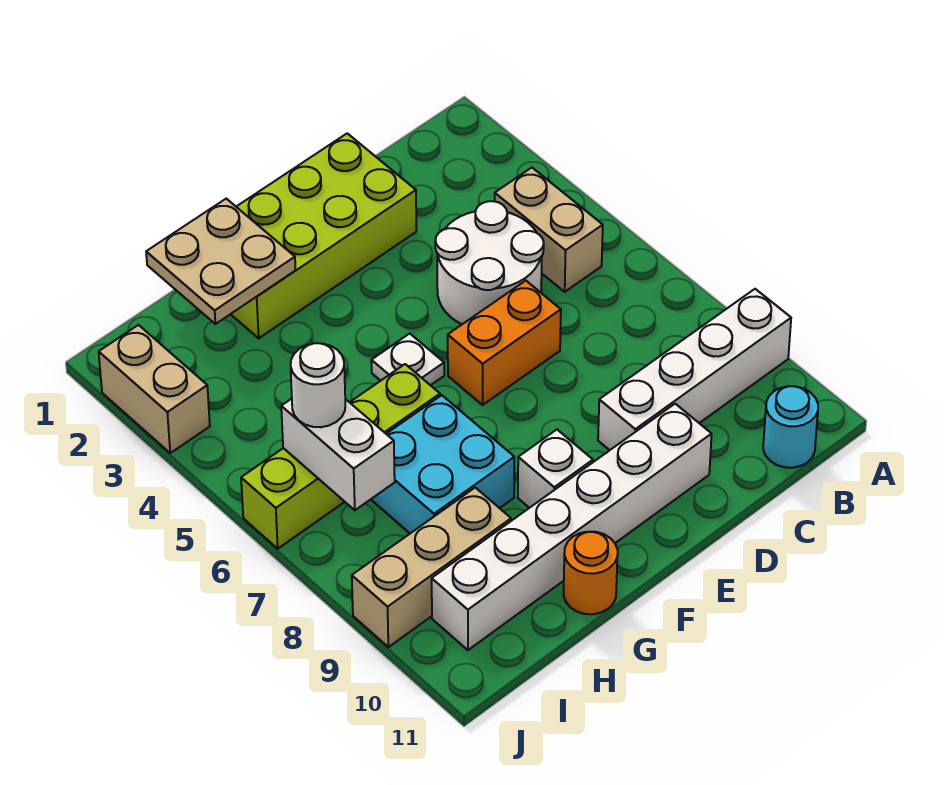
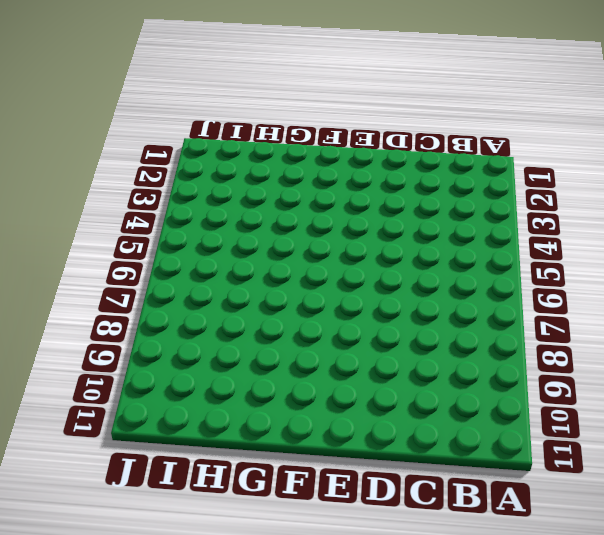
none -> white 1x4 brick [598,289,791,450]
none -> tan 1x2 brick [495,168,603,292]
none -> cyan 1x1 round brick [763,386,818,468]

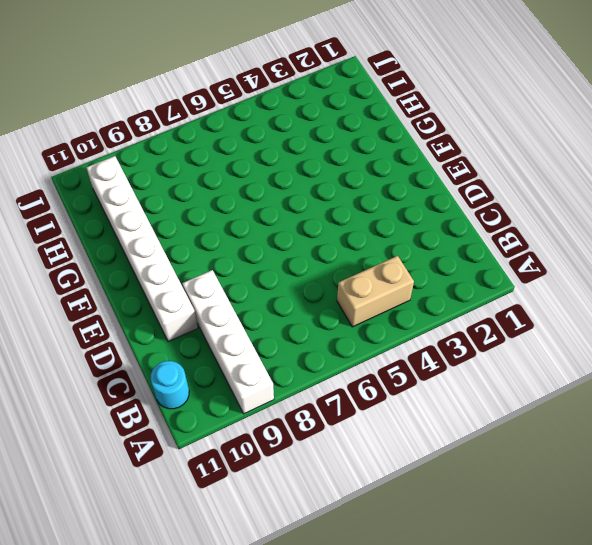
none -> white 2x2 round brick [435,201,544,324]
none -> lime 2x4 brick [231,133,416,338]
none -> orange 1x2 brick [448,281,561,405]

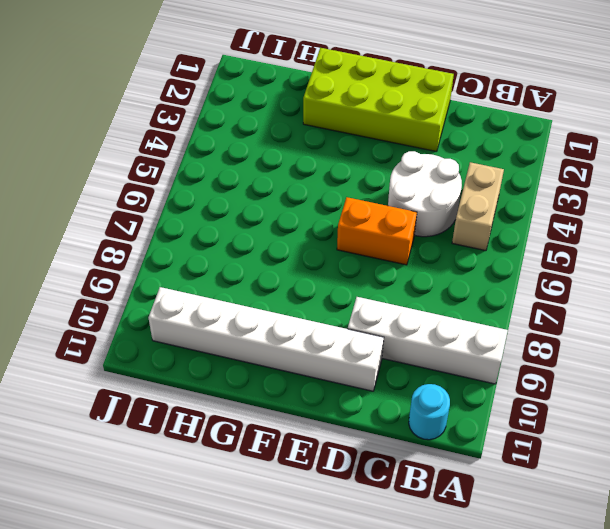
none -> white 1x1 plate [371,334,444,385]
none -> white 1x1 brick [518,430,593,508]
none -> lime 1x4 brick [241,364,440,549]

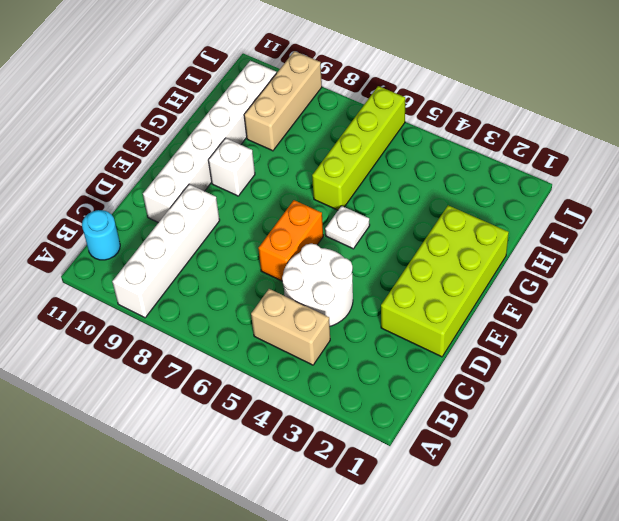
none -> cyan 2x2 brick [371,395,514,533]
none -> orange 1x1 round brick [564,532,618,614]
none -> tan 1x2 brick [99,325,210,453]

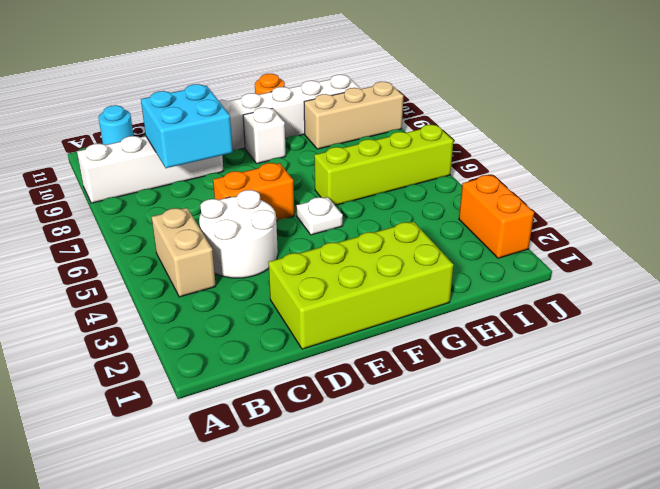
cyan 2x2 brick [141,84,233,168] -> cyan 2x2 brick moved to [371,395,514,533]
orange 1x2 brick [459,175,534,258] -> tan 1x2 brick [99,325,210,453]
none -> tan 2x2 plate [146,199,296,324]
none -> white 1x2 brick [281,399,395,510]
none -> white 1x1 round brick [291,343,345,427]

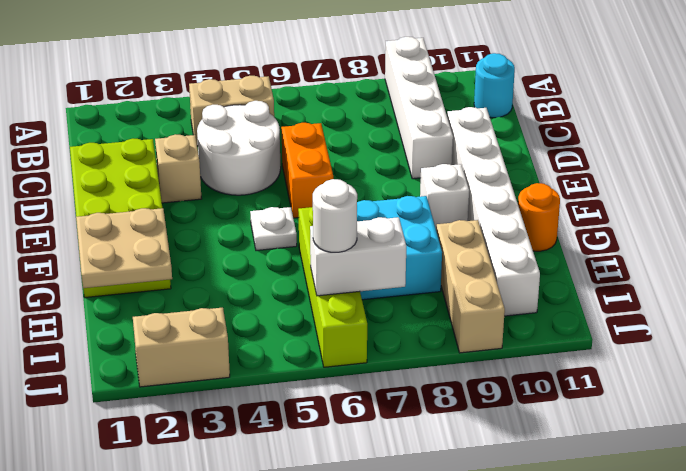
tan 1x1 brick [155,134,202,203] -> none

